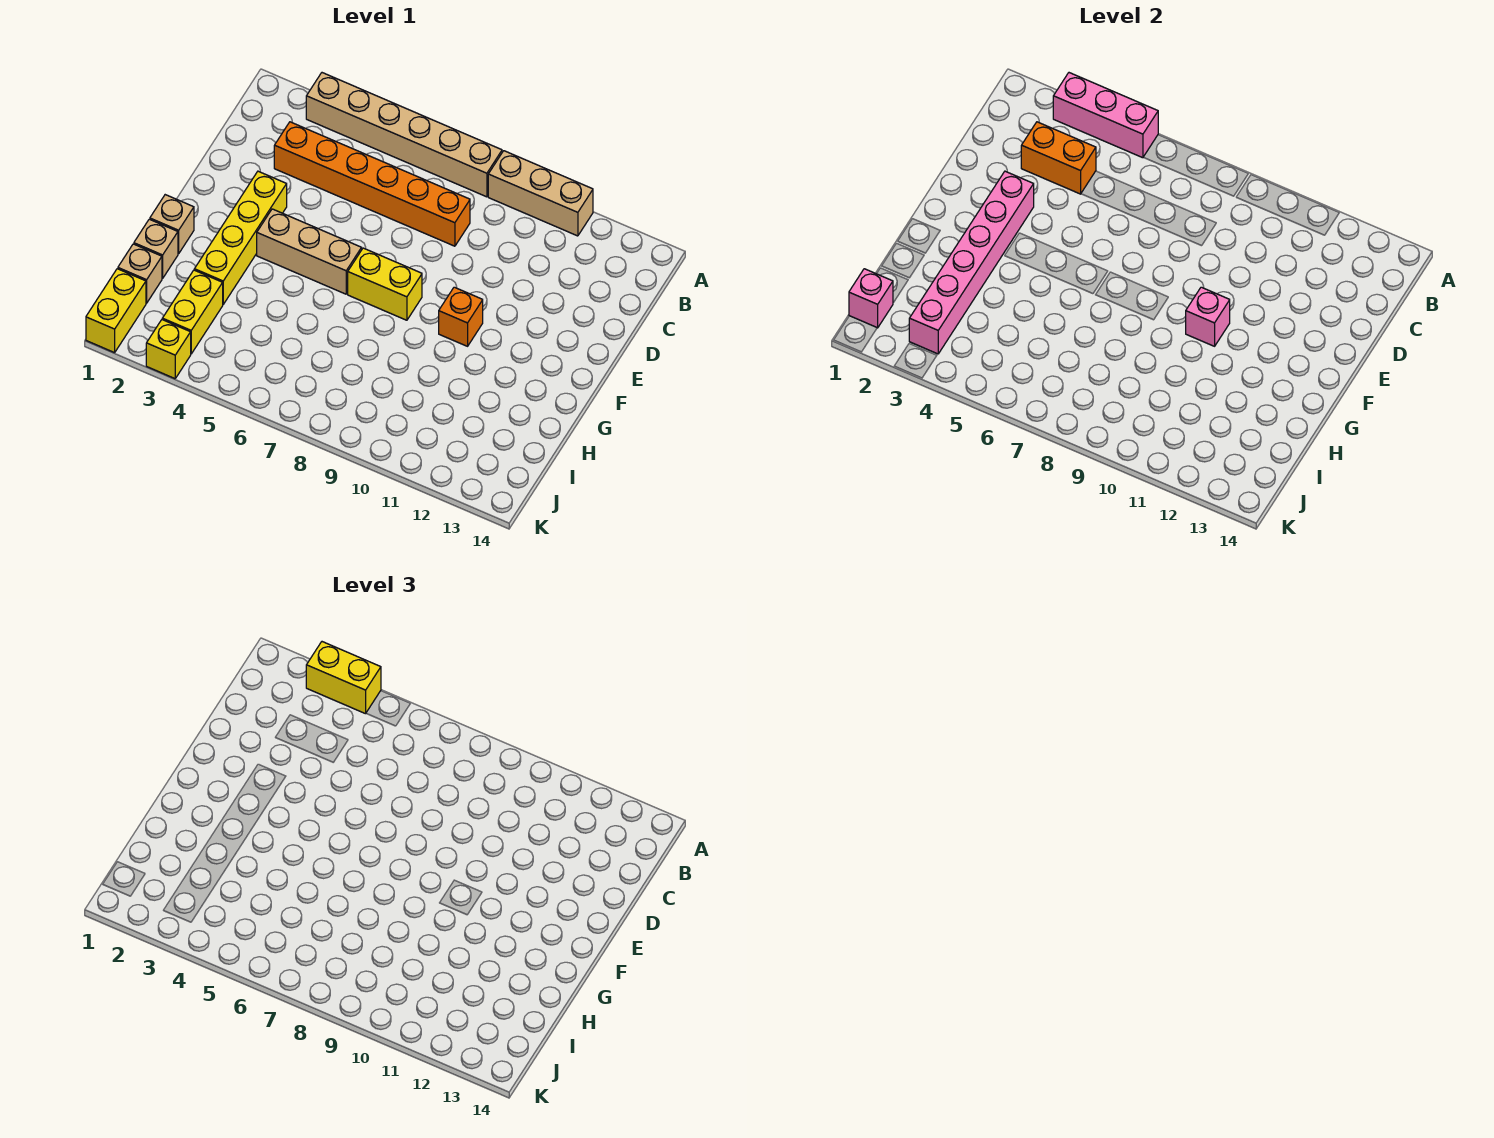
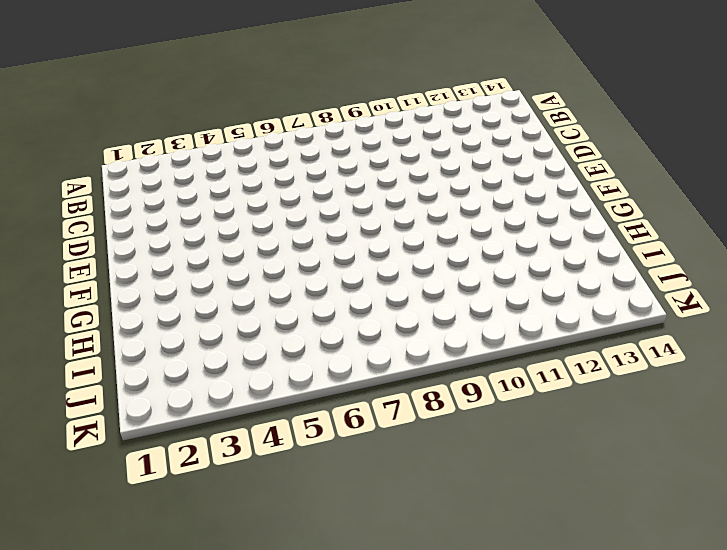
none -> tan 1x6 brick [306,73,502,197]
none -> tan 1x3 brick [488,151,593,236]
none -> orange 1x6 brick [274,122,470,246]

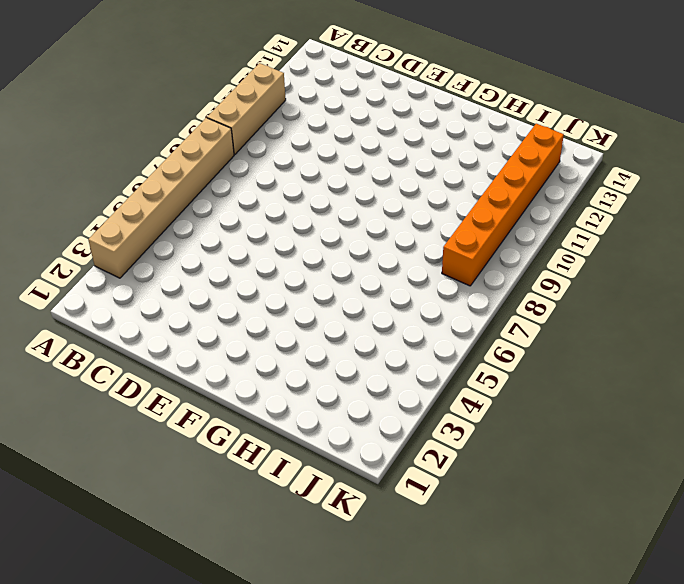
orange 1x6 brick [442,124,564,286] -> orange 1x6 brick moved to [274,122,470,246]
none -> yellow 1x4 brick [194,171,287,304]
none -> tan 1x3 brick [257,209,362,294]
none -> yellow 1x2 brick [348,248,422,320]

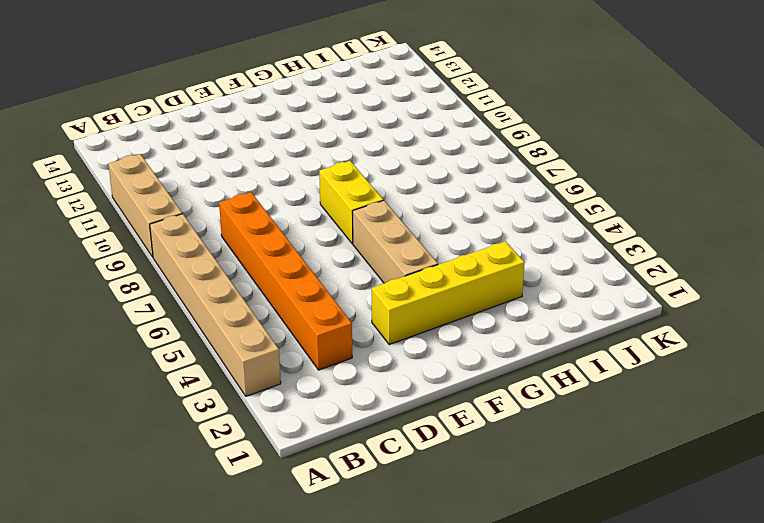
none -> orange 1x1 brick [439,287,483,346]
none -> tan 1x1 brick [150,195,194,254]
none -> tan 1x1 brick [134,219,178,278]

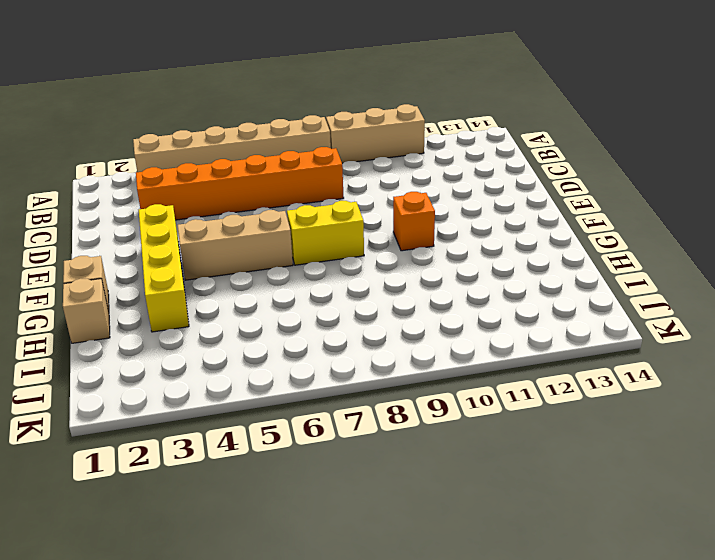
none -> tan 1x1 brick [118,244,162,303]
none -> yellow 1x2 brick [162,270,223,354]
none -> yellow 1x2 brick [86,269,146,353]

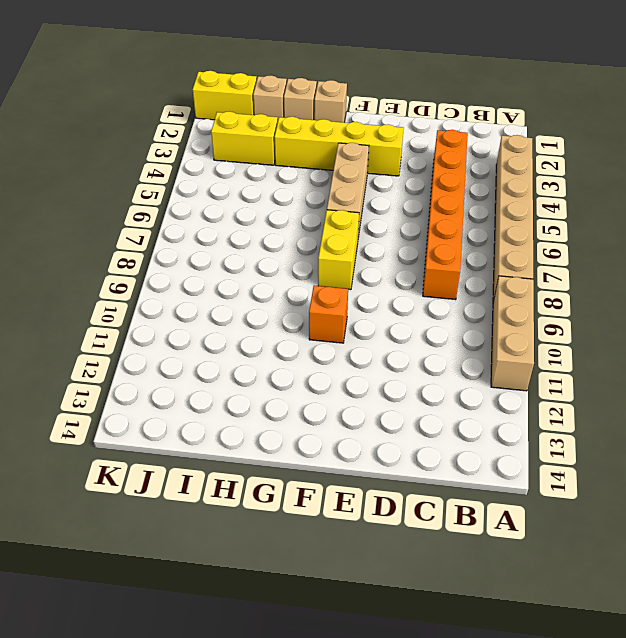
none -> yellow 1x1 brick [146,320,191,379]
none -> pink 1x3 brick [1053,73,1158,158]
none -> orange 1x2 brick [1021,122,1096,194]

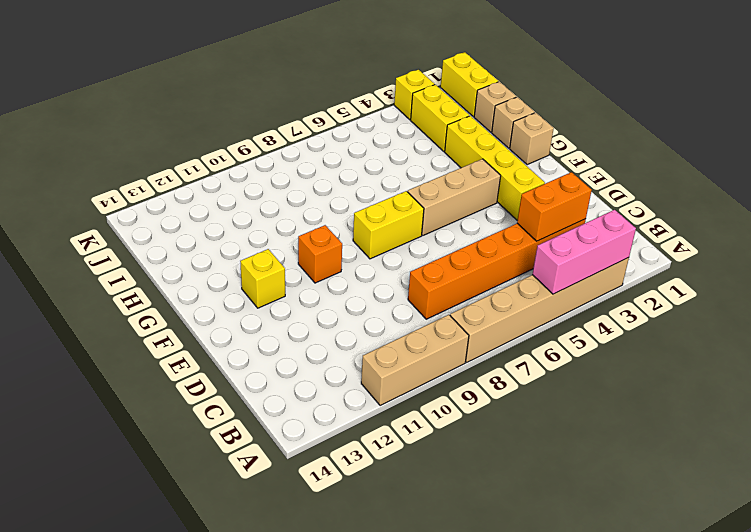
yellow 1x1 brick [240,249,285,308] -> none
none -> pink 1x6 brick [909,171,1034,354]
none -> pink 1x1 brick [1186,287,1230,346]
none -> pink 1x1 brick [849,269,893,328]

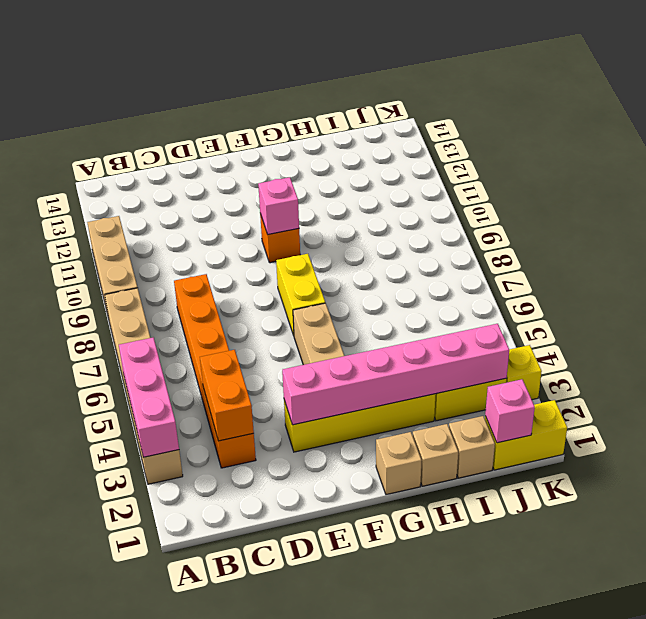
none -> yellow 1x2 brick [306,642,381,714]

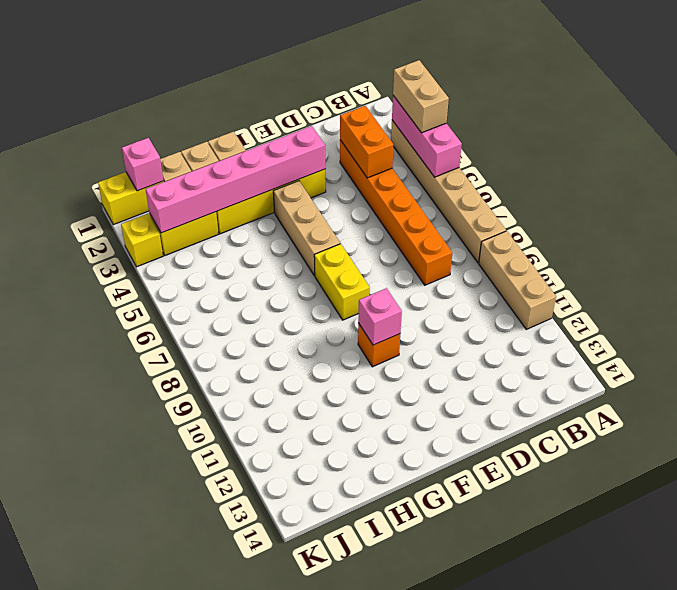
tan 1x2 brick [393,60,449,133] -> yellow 1x2 brick [306,642,381,714]

